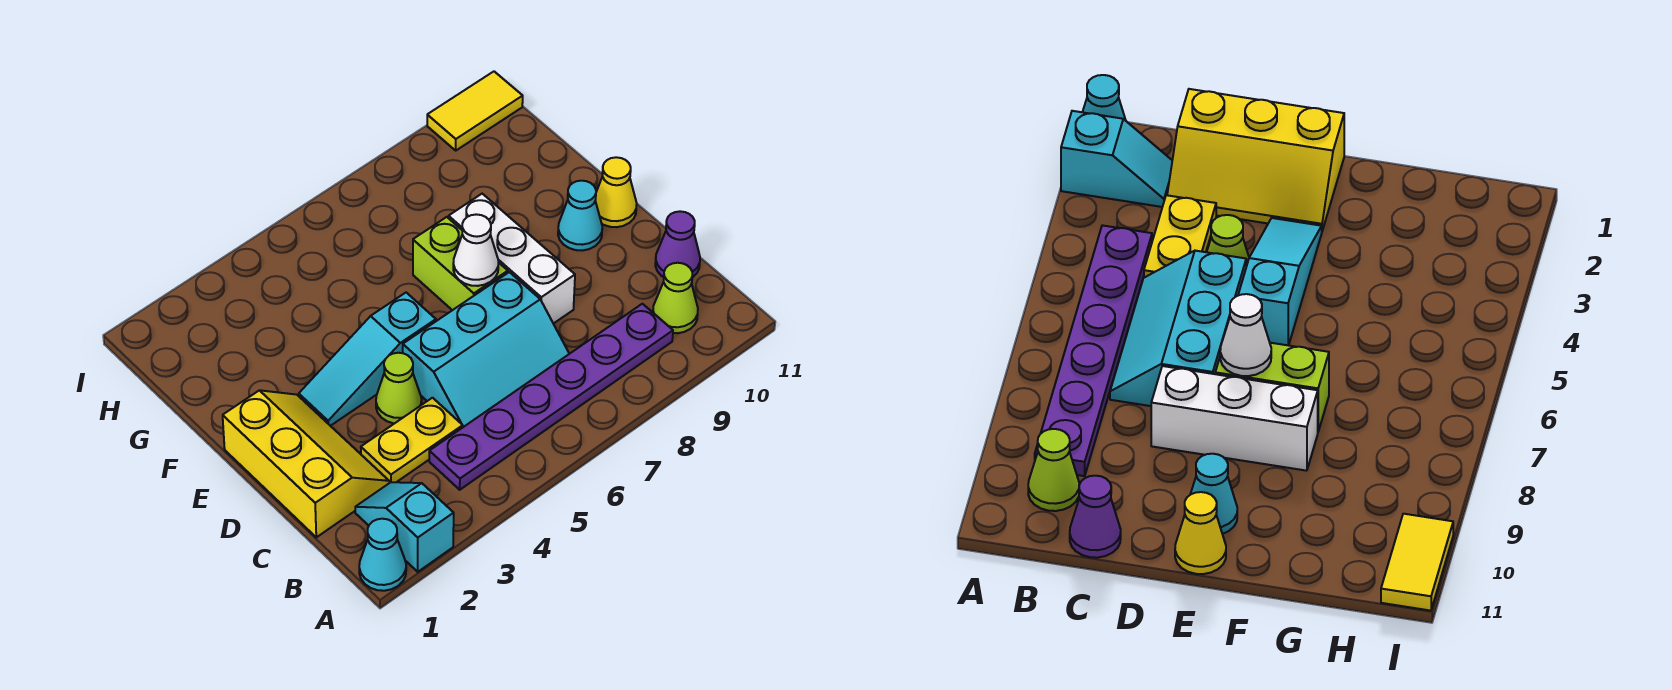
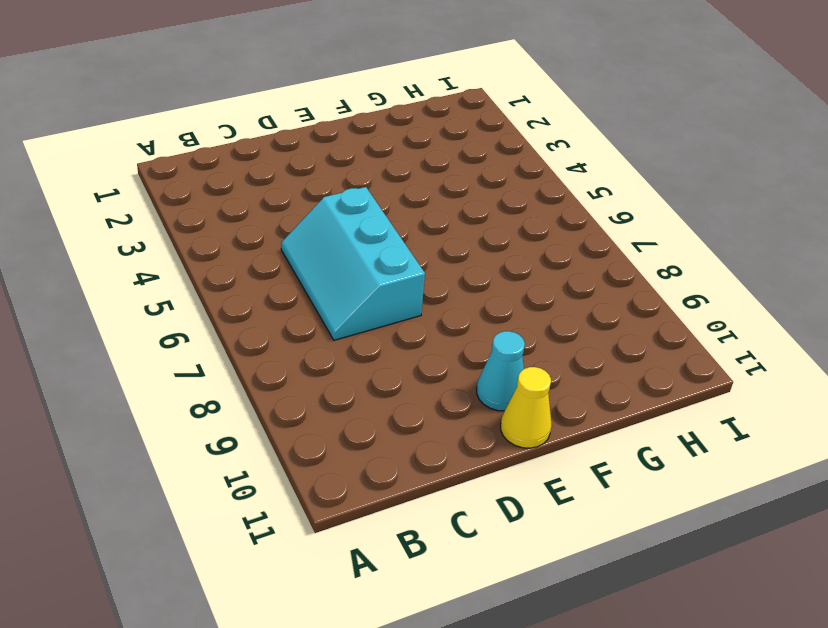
none -> cyan 1x1 cone [359,519,406,591]
none -> cyan 1x2 slope [355,482,454,572]
none -> purple 1x6 plate [429,304,673,490]

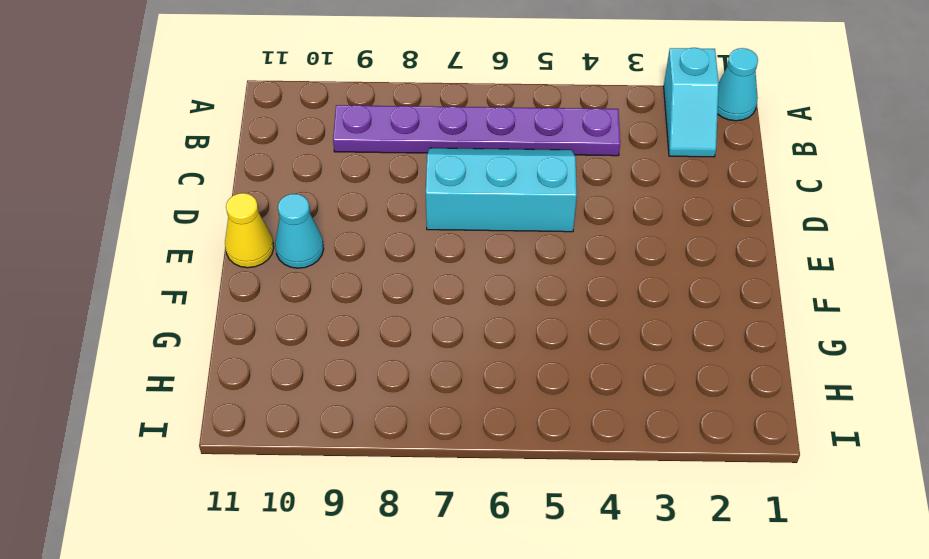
none -> lime 1x1 cone [653,263,698,333]
none -> yellow 2x3 slope [223,390,389,537]
none -> yellow 1x2 plate [361,398,463,483]

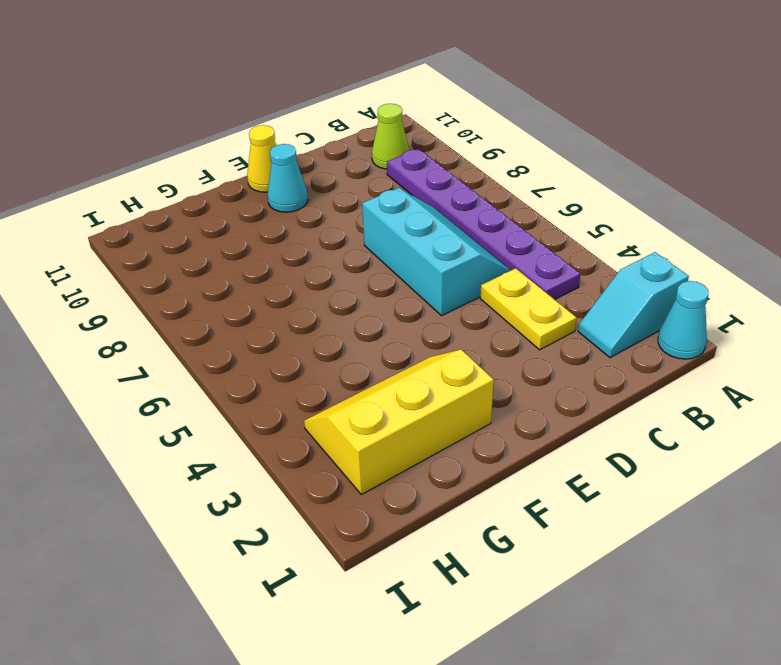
yellow 2x3 slope [304,350,494,494] -> yellow 2x3 slope moved to [223,390,389,537]
none -> purple 1x1 cone [655,211,700,278]
none -> lime 1x1 cone [376,353,422,423]
none -> white 1x3 brick [449,194,575,324]

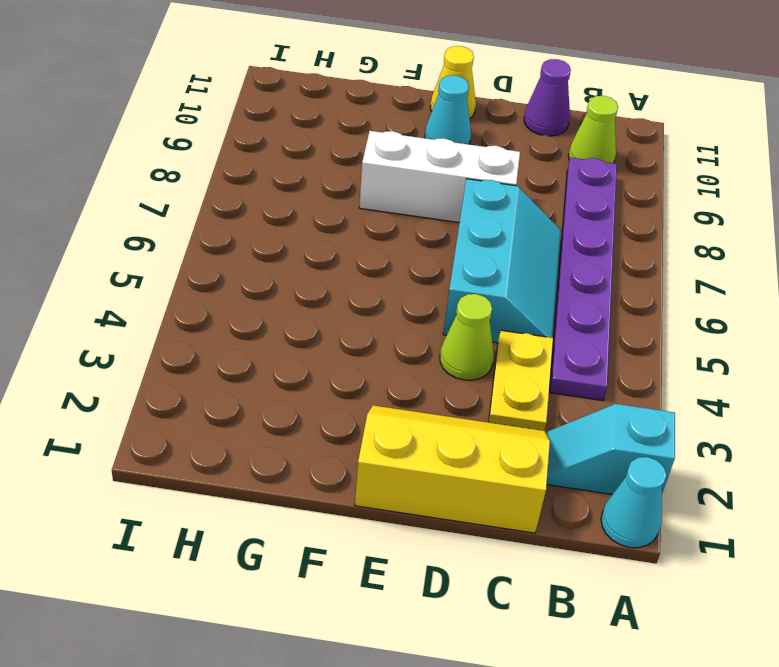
none -> cyan 1x3 slope [299,293,436,426]
none -> lime 1x2 brick [413,217,508,310]
none -> yellow 1x2 tile [427,72,523,150]

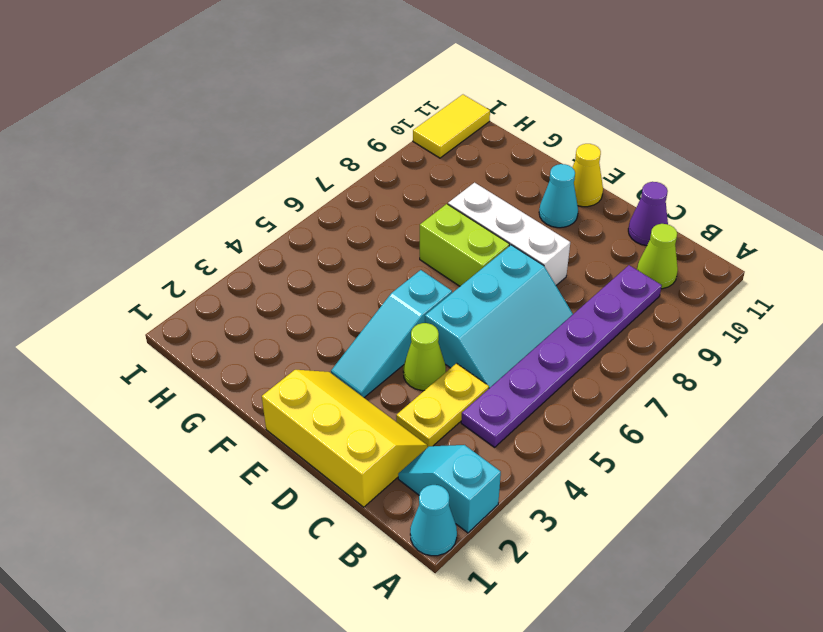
none -> white 1x1 cone [453,214,499,286]

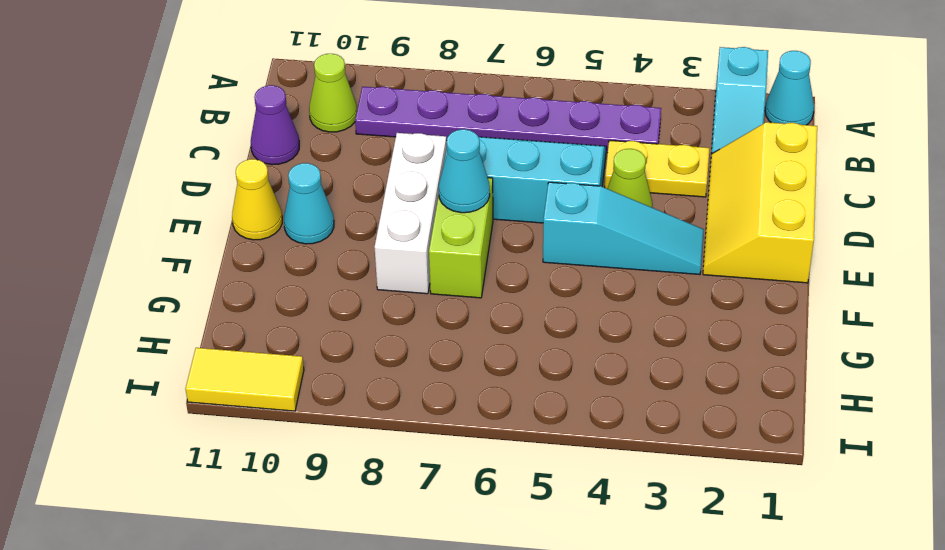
cyan 1x1 cone [439,129,490,213] -> white 1x1 cone [453,214,499,286]

